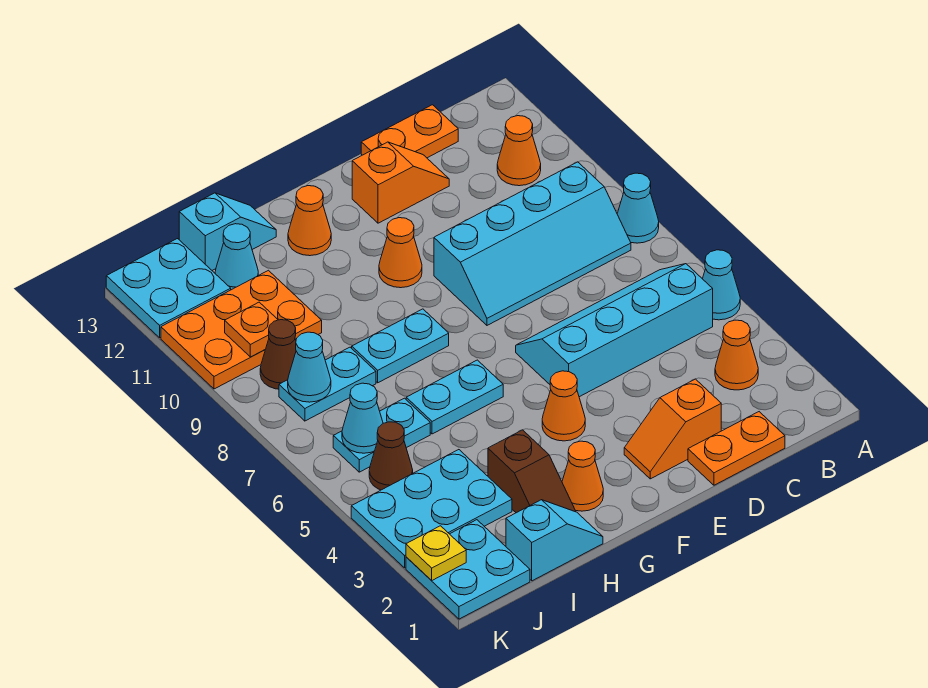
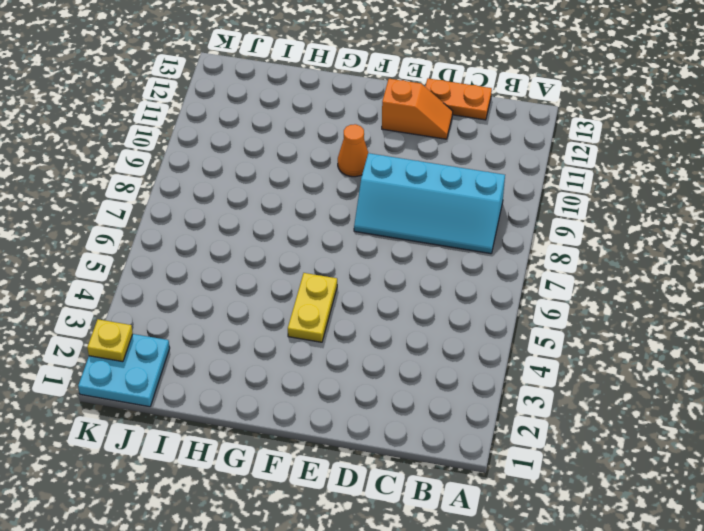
yellow 1x2 plate [288,273,337,342] -> orange 1x1 cone [542,371,585,441]
none -> cyan 1x1 cone [703,250,740,320]
none -> cyan 1x1 cone [617,173,659,243]
none -> orange 1x1 cone [715,320,758,390]
none -> cyan 2x4 slope [516,264,713,397]

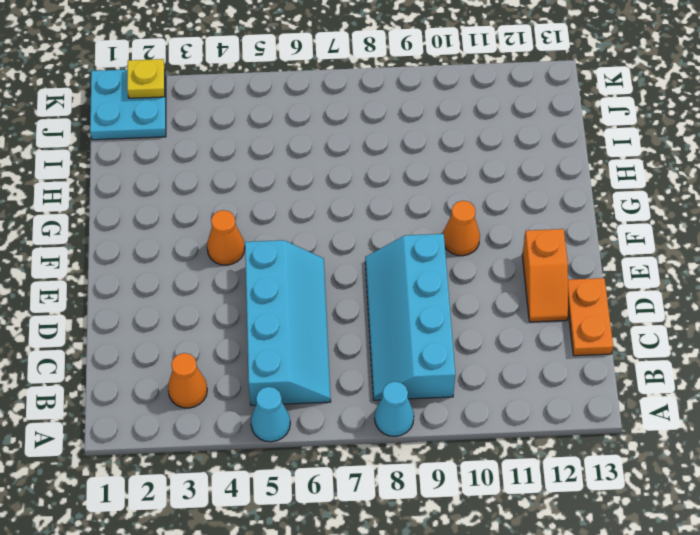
none -> orange 1x1 cone [497,116,541,186]
none -> orange 1x2 plate [688,412,785,485]
none -> orange 1x2 slope [624,379,721,479]
none -> orange 1x1 cone [562,441,603,511]

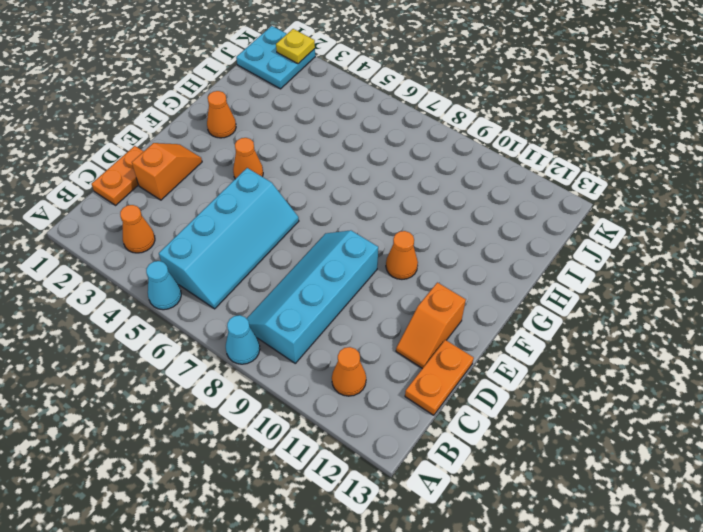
none -> cyan 1x2 plate [406,360,503,434]
none -> cyan 1x2 plate [352,309,449,383]
none -> orange 1x1 cone [288,186,331,256]
none -> cyan 1x2 slope [506,500,603,581]

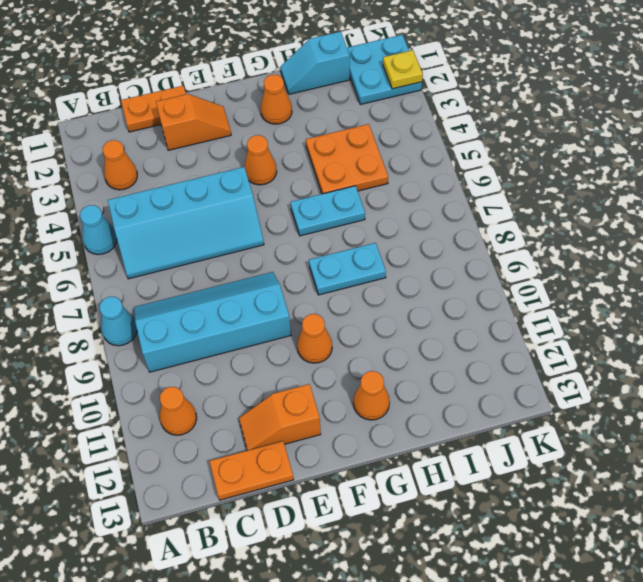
orange 2x2 plate [306,124,388,194] -> cyan 2x3 plate [351,450,512,568]
none -> brown 1x2 slope [488,430,575,513]
none -> cyan 1x2 slope [179,193,276,270]
none -> cyan 1x2 plate [333,398,430,472]
none -> cyan 1x2 plate [279,347,376,421]

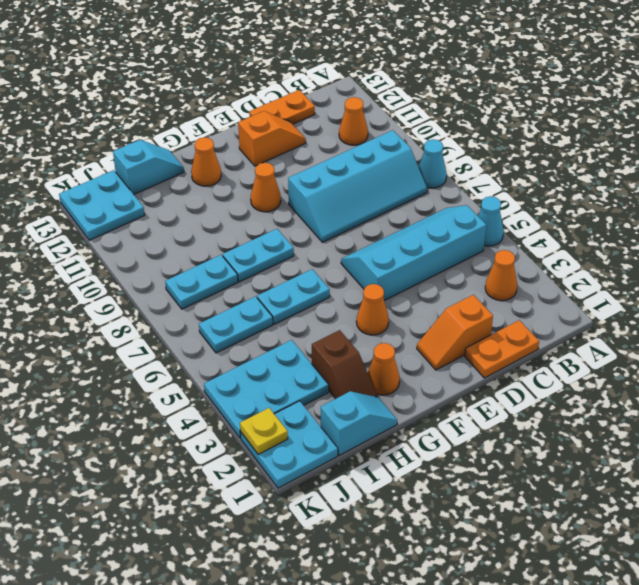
none -> orange 2x3 plate [161,270,322,389]
none -> cyan 1x1 cone [215,224,258,290]
none -> brown 1x1 cone [369,422,413,490]
none -> brown 1x1 cone [260,320,296,389]

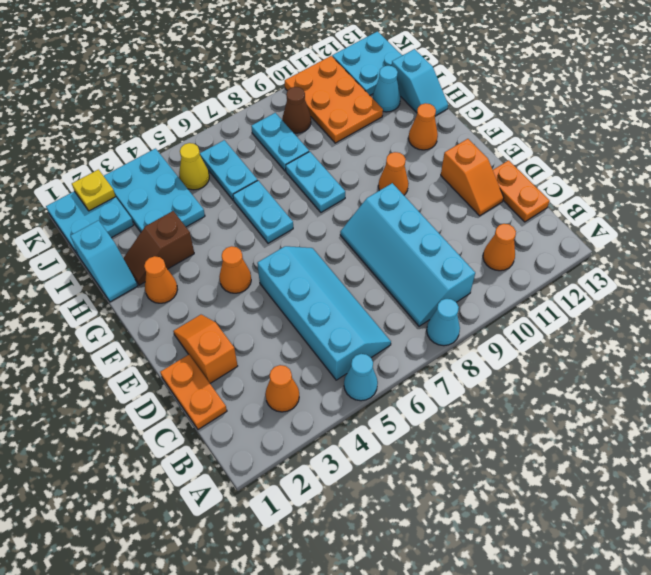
yellow 1x1 cone [179,143,209,190] -> brown 1x1 cone [369,422,413,490]
none -> cyan 1x1 cone [342,383,383,453]
none -> cyan 1x1 cone [288,332,331,402]
none -> orange 1x1 plate [225,302,278,357]

